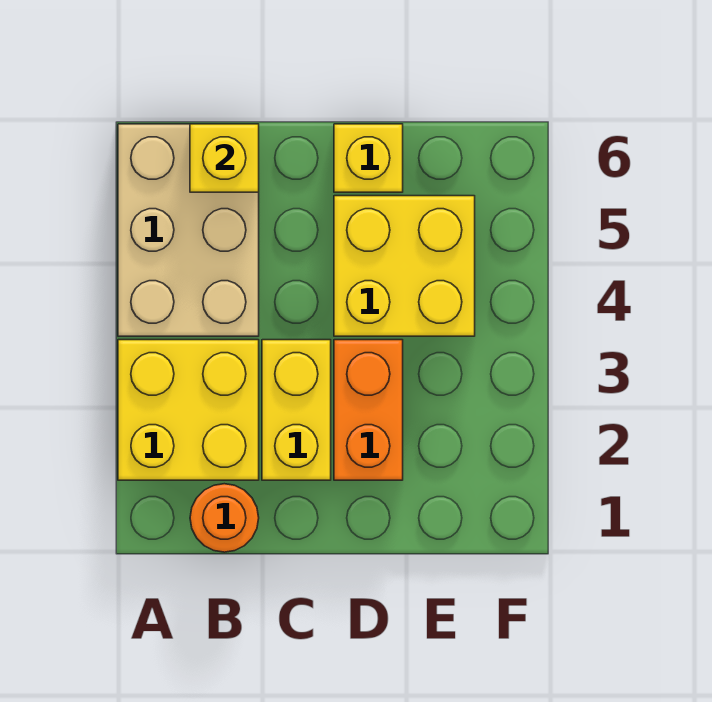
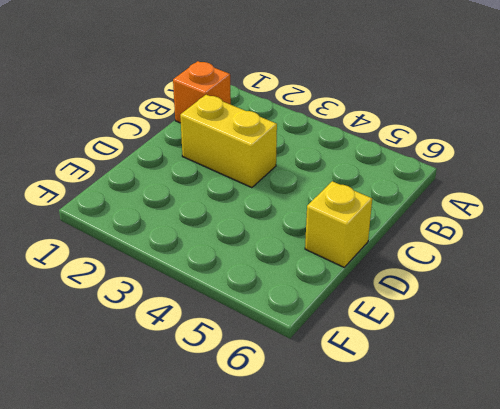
orange 1x1 brick [173,61,231,123] -> orange 1x1 round brick [190,484,259,552]
none -> yellow 2x2 brick [118,340,259,480]
none -> tan 2x3 brick [118,124,259,336]

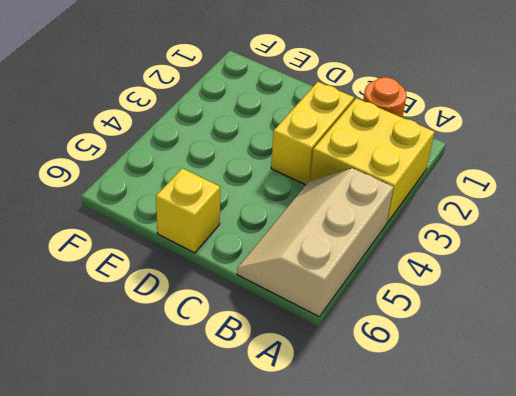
tan 2x3 slope [237,168,394,317] -> tan 2x3 brick [118,124,259,336]
none -> orange 1x2 brick [334,340,403,480]
none -> yellow 2x2 brick [334,196,475,336]

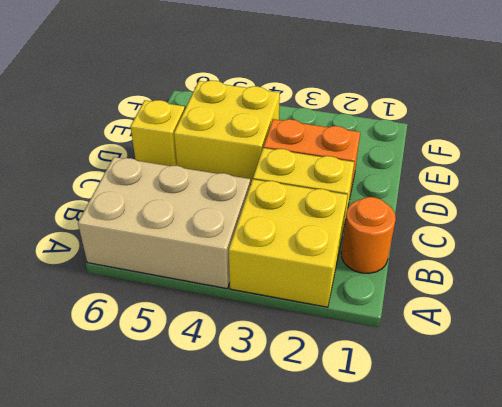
none -> yellow 1x1 brick [190,124,259,192]

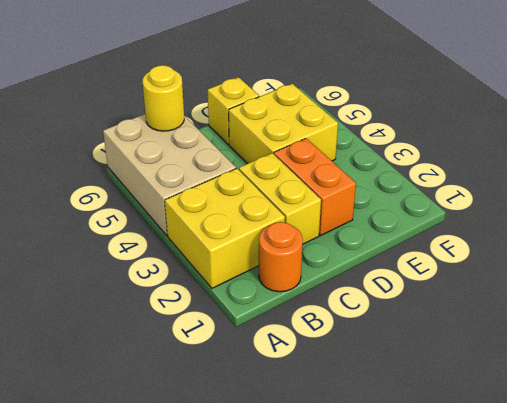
yellow 1x1 round brick [142,65,184,131] -> yellow 1x1 brick [190,124,259,192]

